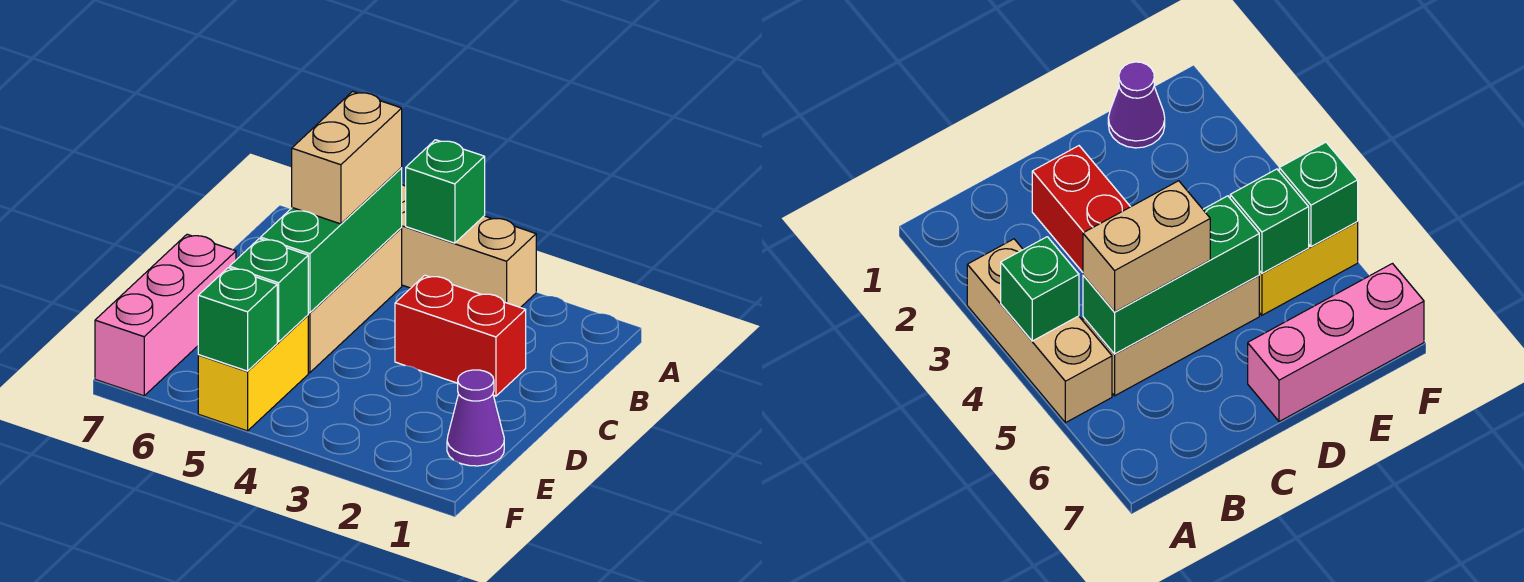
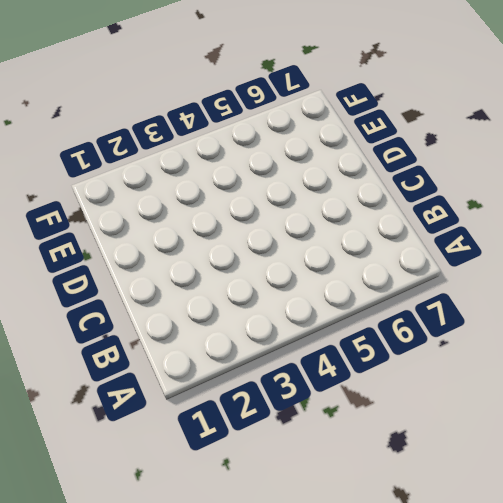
none -> tan 1x3 brick [401,185,536,308]
none -> tan 1x3 brick [308,228,402,373]

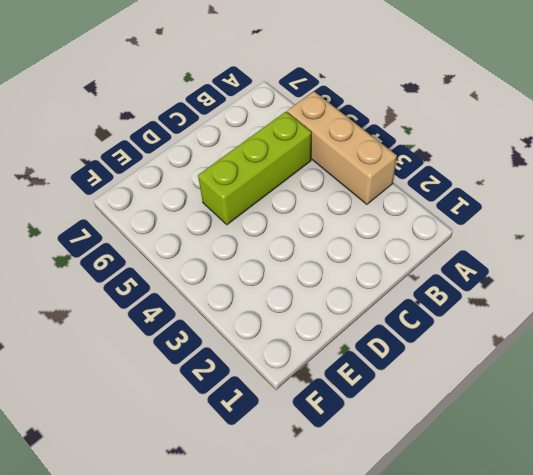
lime 1x3 brick [198,112,312,225] -> tan 1x3 brick [308,228,402,373]
none -> red 1x2 brick [395,275,526,396]
none -> pink 1x3 brick [95,234,236,396]

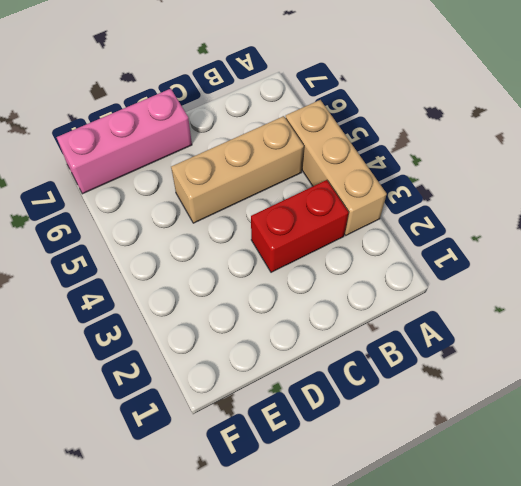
red 1x2 brick [251,180,349,272] -> red 1x2 brick turned to [395,275,526,396]
none -> purple 1x1 cone [447,370,504,466]
none -> yellow 1x2 brick [198,315,308,431]

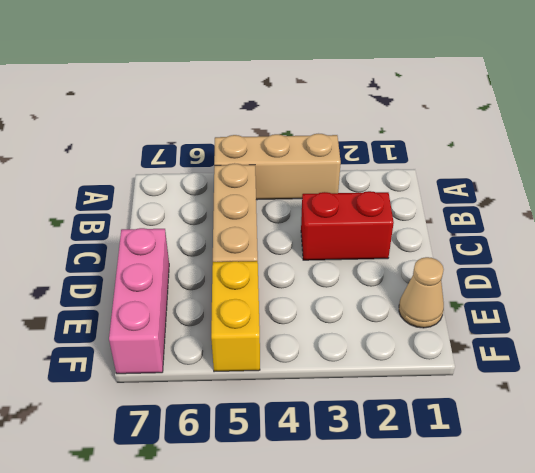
tan 1x1 cone [399,257,444,328] -> purple 1x1 cone [447,370,504,466]
none -> green 1x1 brick [406,140,485,243]
none -> green 1x3 brick [261,168,402,313]

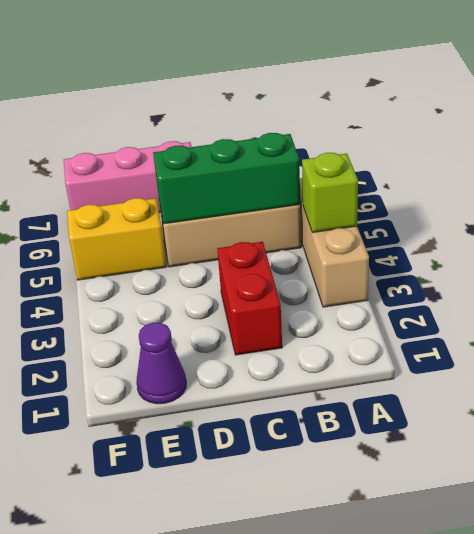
lime 1x1 brick [302,153,358,233] -> green 1x1 brick [406,140,485,243]
none -> green 1x1 brick [230,239,308,342]
none -> green 1x1 brick [198,268,277,371]

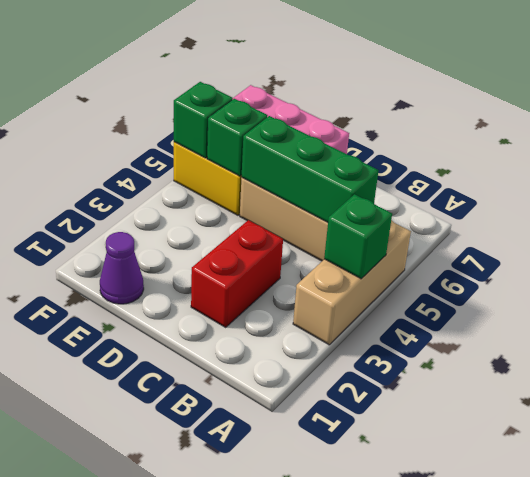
none -> tan 1x2 brick [292,91,402,224]

